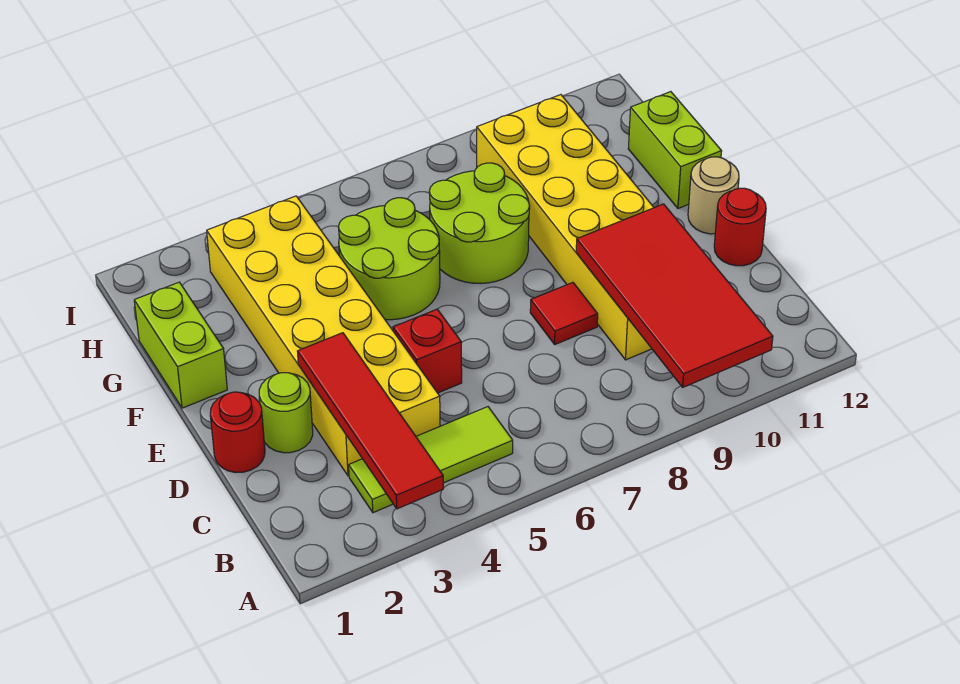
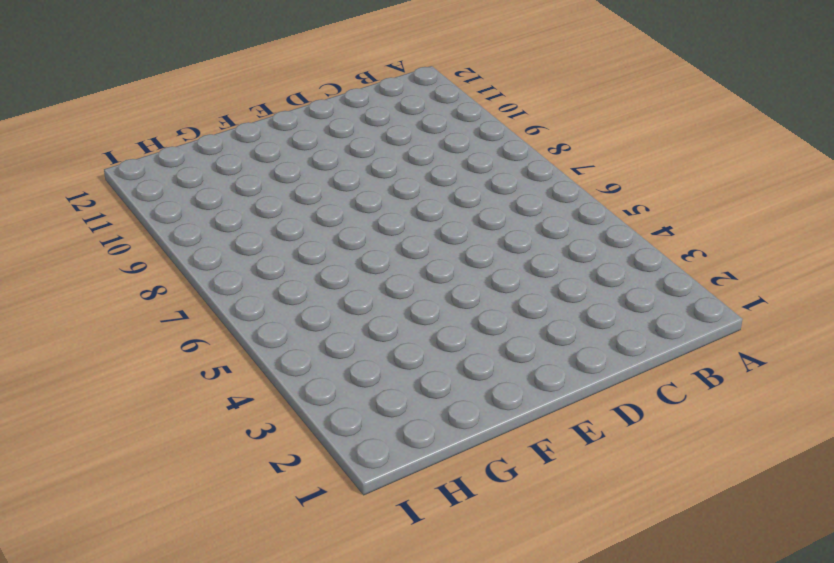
none -> lime 1x3 tile [349,407,513,513]
none -> yellow 2x6 brick [207,196,440,476]
none -> yellow 2x6 brick [477,95,654,360]

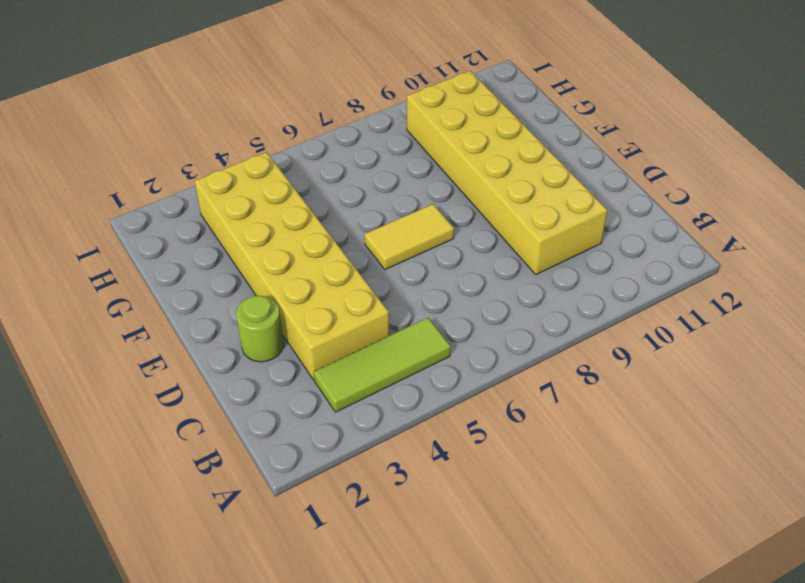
yellow 1x2 tile [365,204,454,270] -> none
none -> red 1x1 round brick [210,392,265,472]
none -> red 1x1 brick [393,309,462,393]
none -> red 1x1 tile [530,282,598,344]

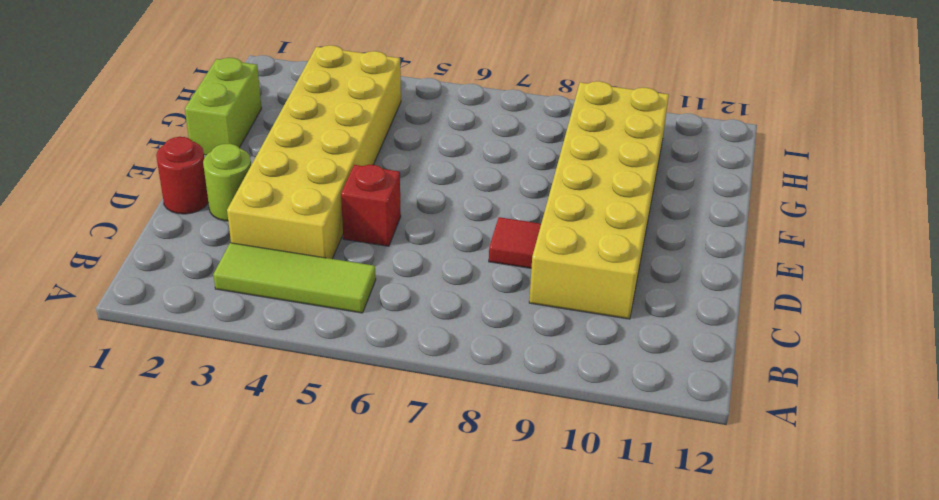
none -> red 1x1 round brick [714,188,766,266]
none -> tan 1x1 round brick [688,157,739,234]
none -> lime 2x2 round brick [339,198,440,320]

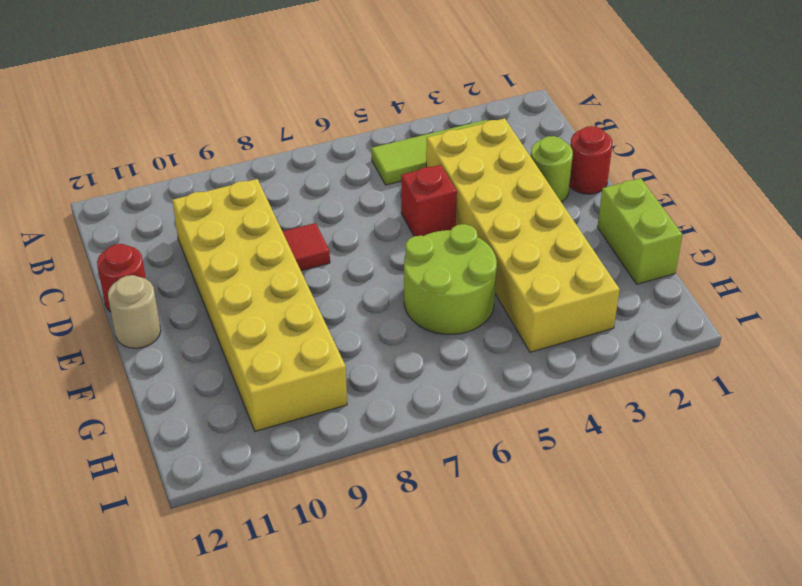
none -> lime 2x2 round brick [429,163,530,283]
none -> lime 1x2 brick [628,92,722,209]
none -> red 1x4 tile [298,333,443,509]

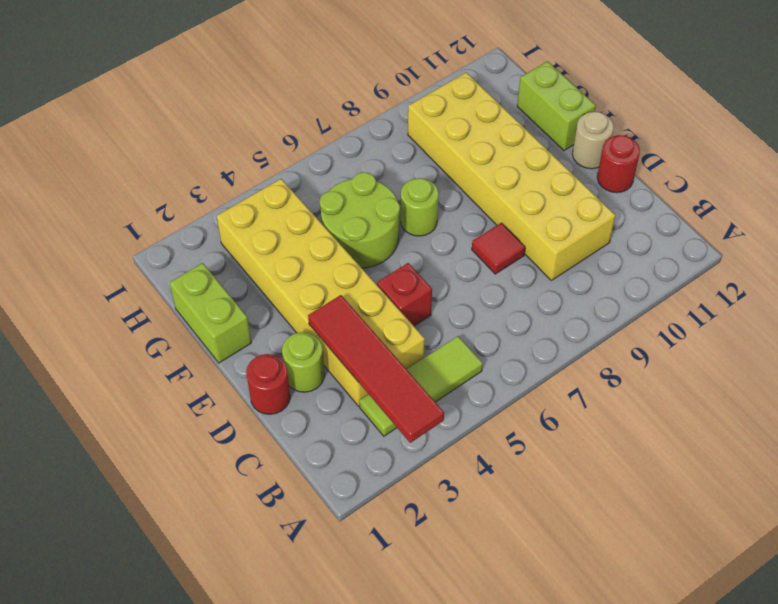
lime 1x1 round brick [401,178,439,236] -> lime 2x2 round brick [429,163,530,283]
none -> red 2x4 tile [576,204,773,387]

